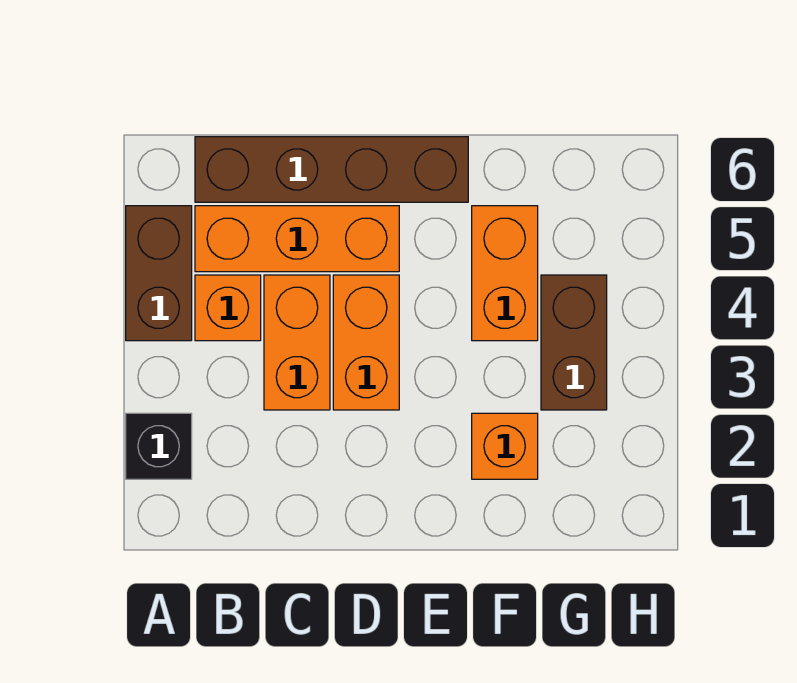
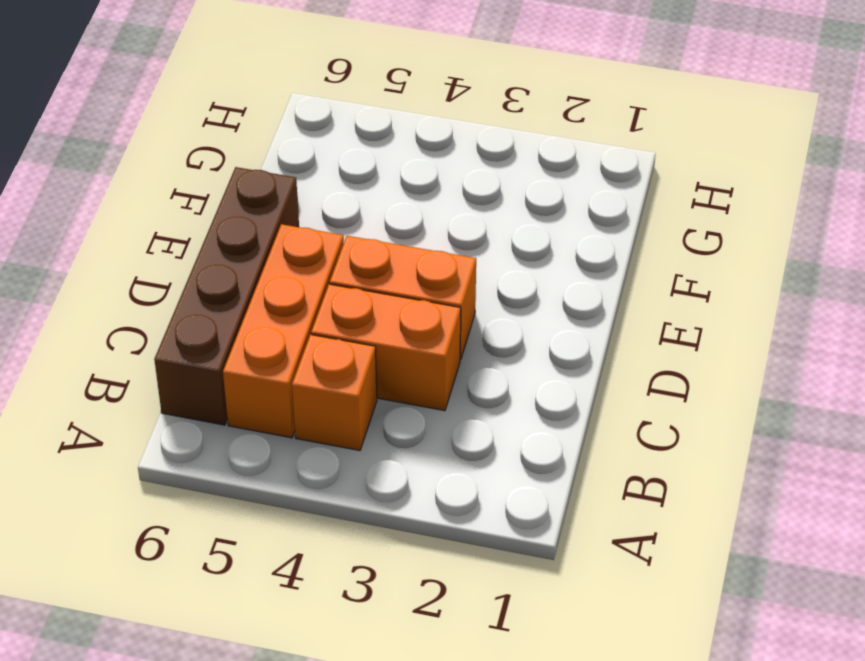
none -> black 1x1 brick [126,413,192,479]
none -> brown 1x2 brick [126,206,192,341]

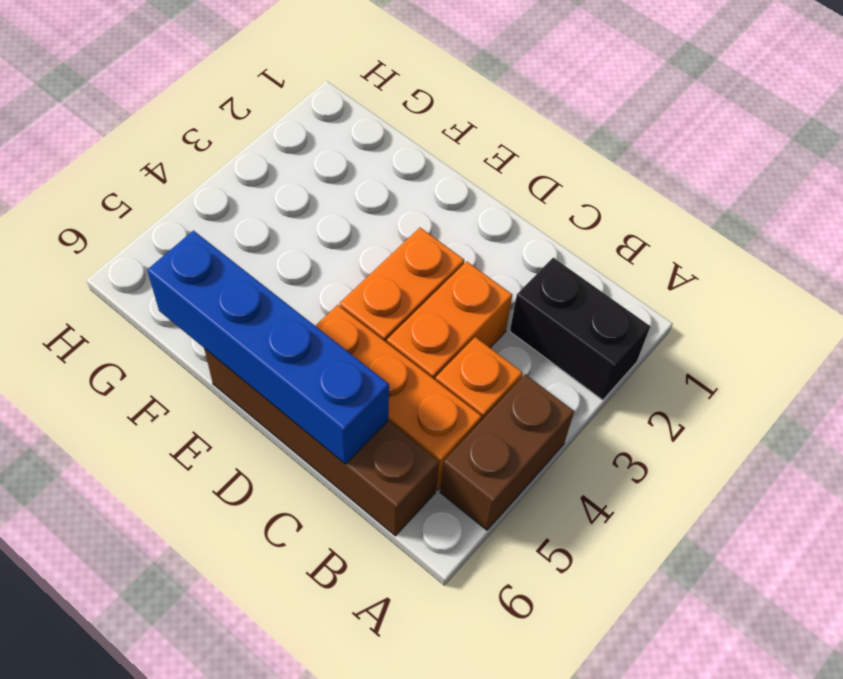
black 1x2 brick [510,258,650,400] -> black 1x1 brick [126,413,192,479]
blue 1x4 brick [147,231,389,464] -> none
none -> orange 1x1 brick [472,413,538,479]
none -> orange 1x2 brick [472,206,538,341]

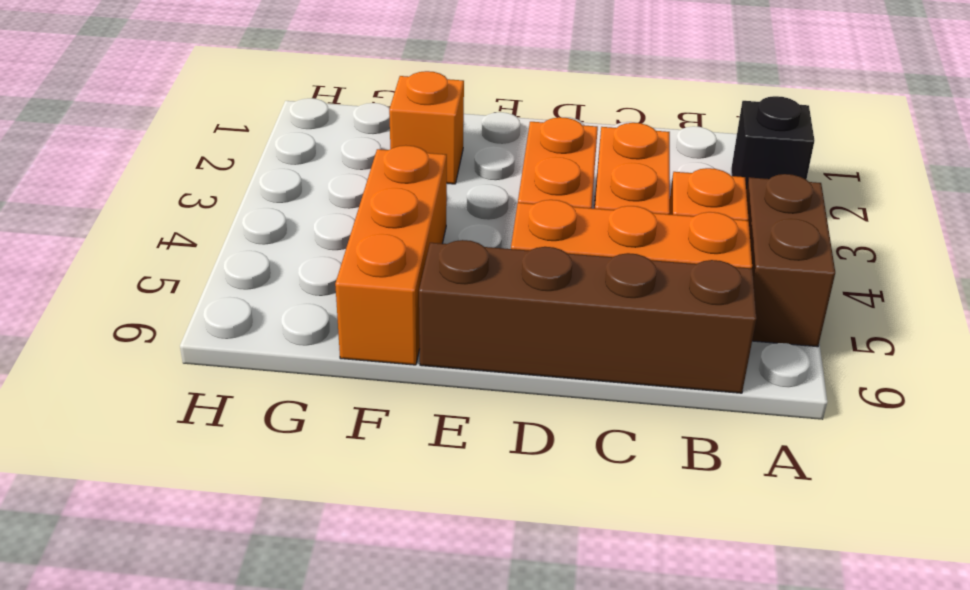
orange 1x3 brick [335,145,447,365] -> orange 1x2 brick [472,206,538,341]
none -> brown 1x2 brick [541,275,607,410]

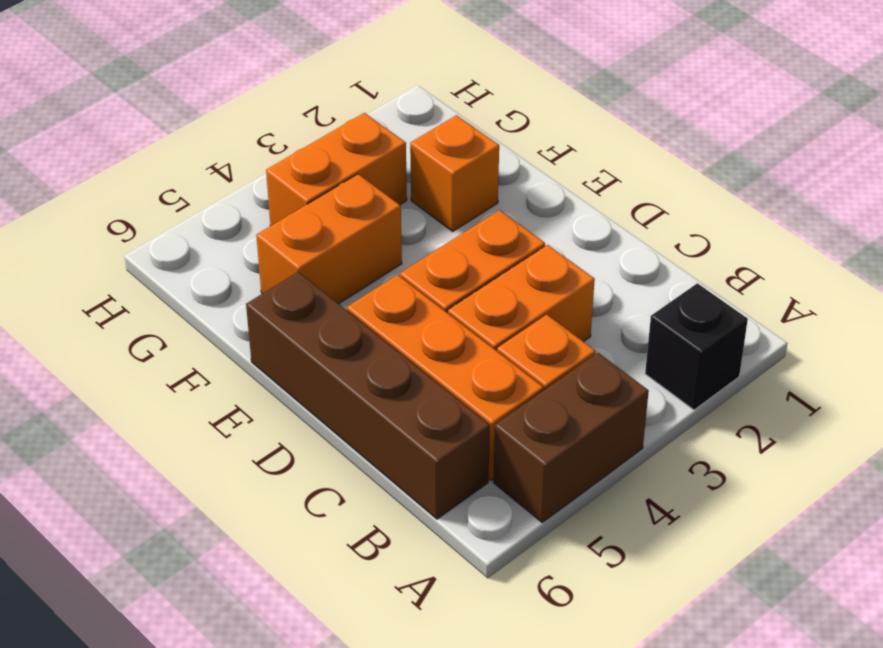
orange 1x2 brick [266,113,407,226] -> brown 1x2 brick [541,275,607,410]

